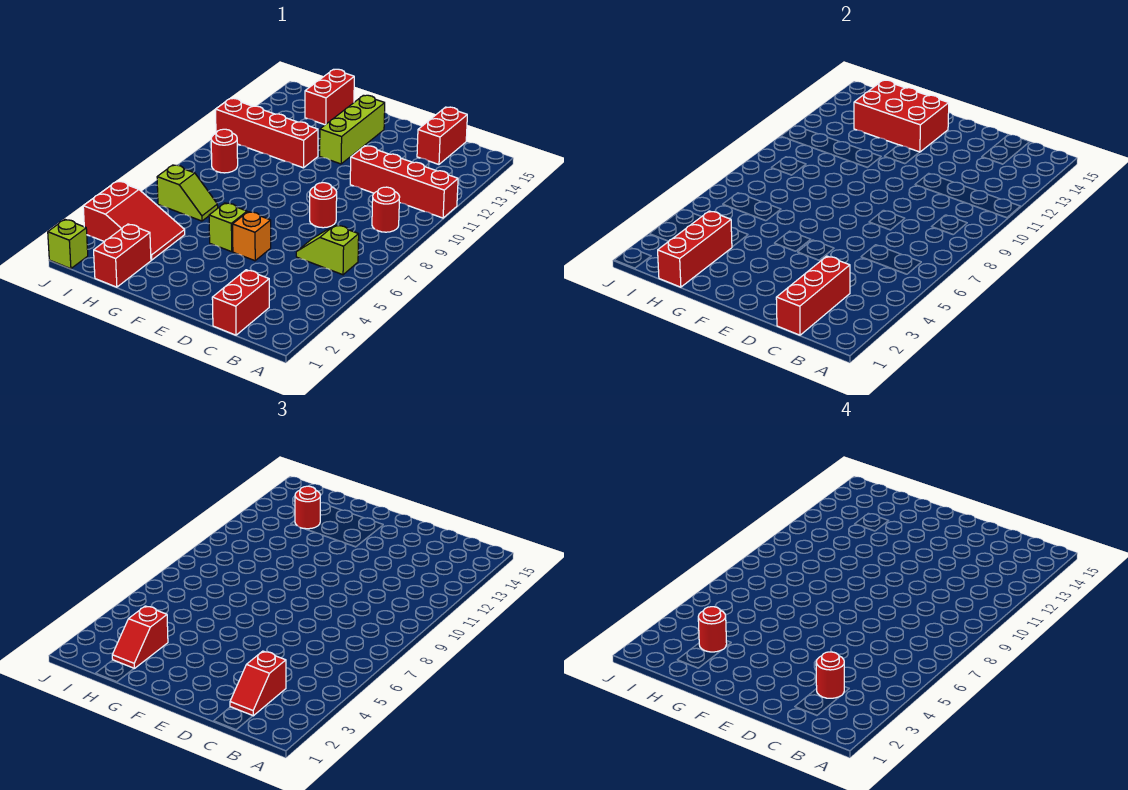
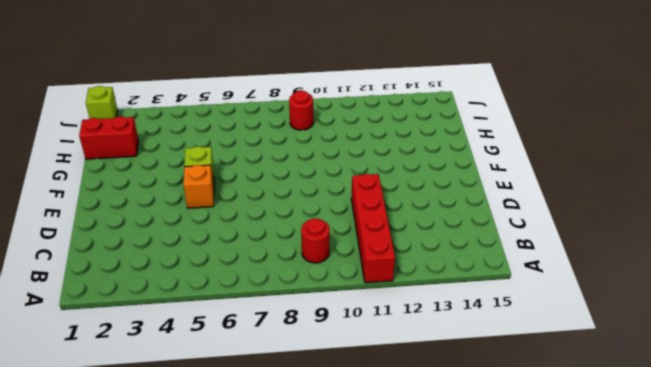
none -> lime 1x2 slope [296,225,359,275]
none -> red 1x2 brick [212,270,269,335]
none -> red 1x2 brick [417,107,467,164]

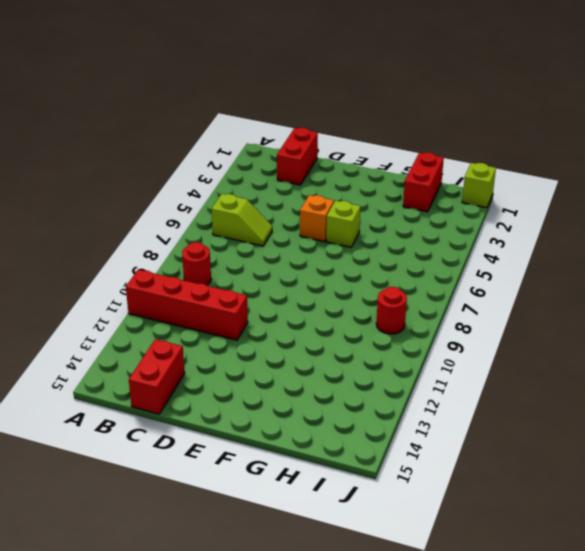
none -> red 1x1 round brick [310,183,337,228]
none -> lime 1x3 brick [320,95,385,164]
none -> red 1x4 brick [216,98,318,168]

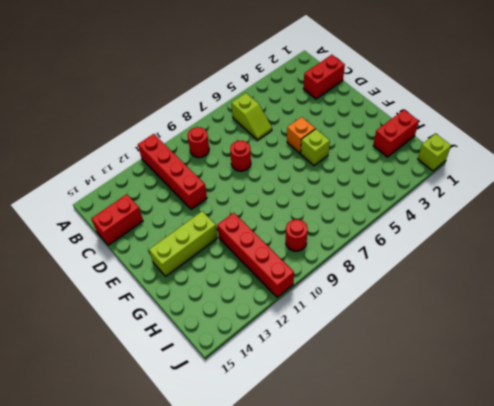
none -> red 2x3 slope [83,181,185,260]
none -> lime 1x2 slope [157,165,218,221]
none -> red 1x2 brick [305,69,354,125]

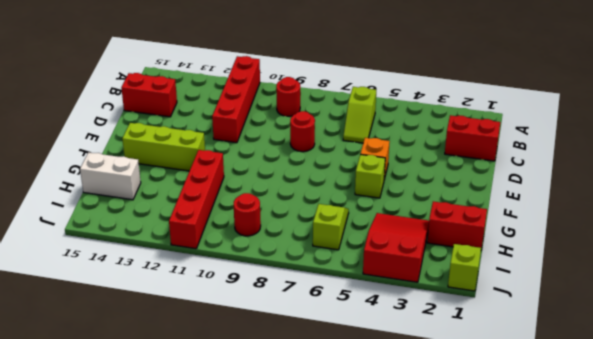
white 1x2 brick [80,152,141,200] -> red 1x2 brick [305,69,354,125]
none -> red 1x3 brick [776,256,850,335]
none -> red 2x3 brick [854,80,949,152]
none -> red 1x3 brick [658,211,732,287]

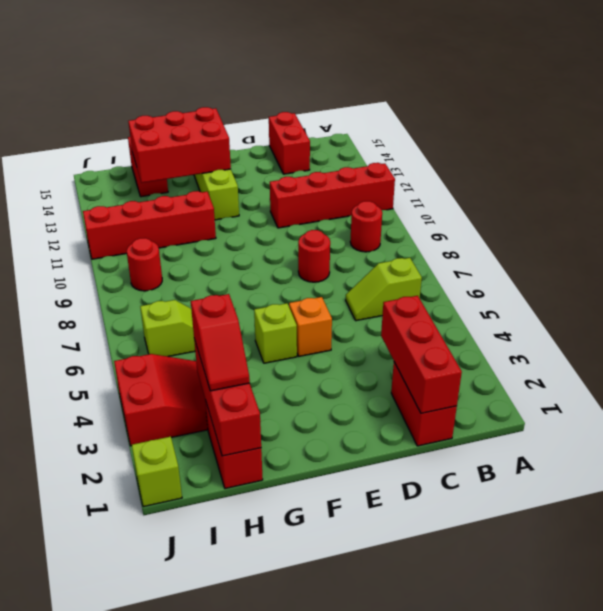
none -> red 1x2 slope [230,651,286,716]
none -> red 1x1 round brick [295,486,320,529]
none -> red 1x1 round brick [816,652,844,698]

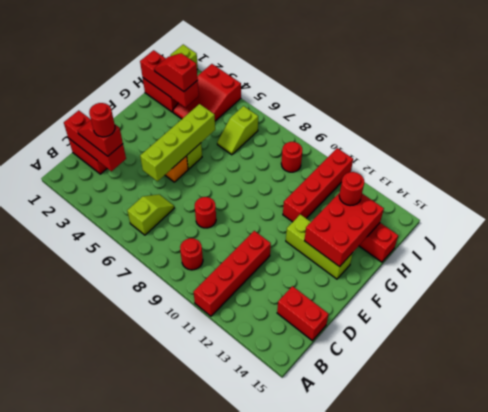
lime 1x4 brick [140,104,215,181] -> none
none -> red 1x1 round brick [698,607,727,652]

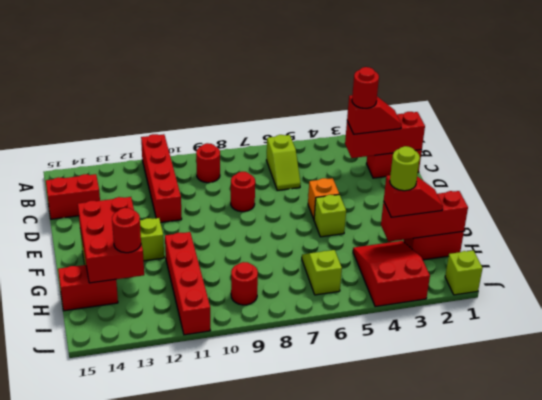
lime 1x1 round brick [390,146,420,191] -> red 1x1 round brick [698,607,727,652]

